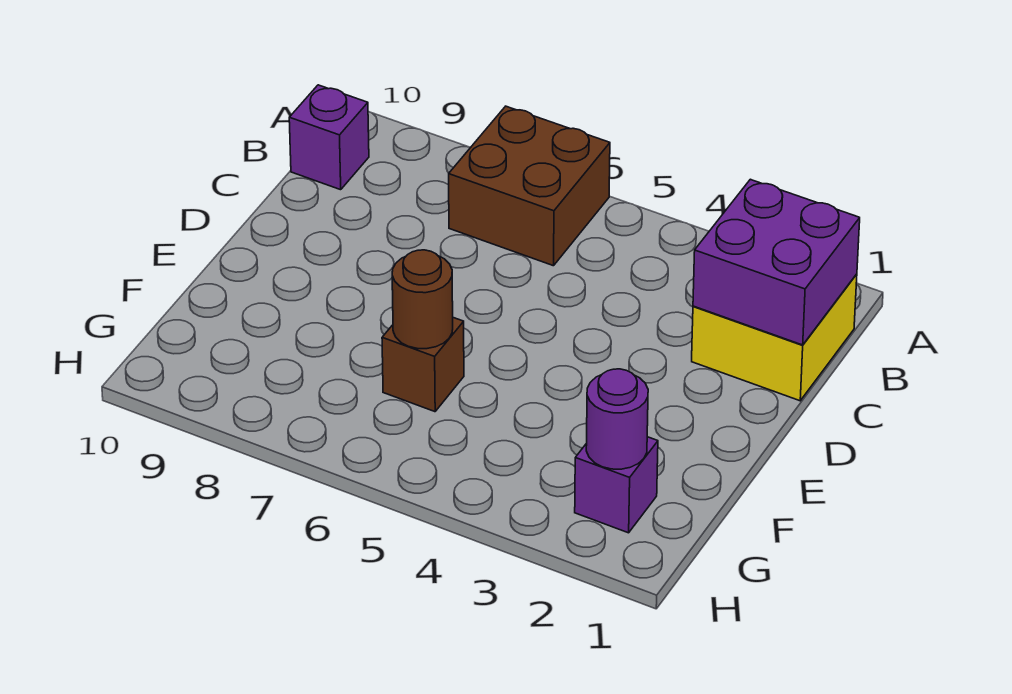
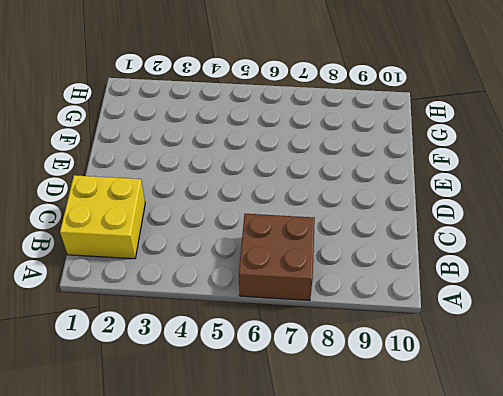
none -> purple 1x1 brick [289,85,369,190]
none -> brown 1x1 brick [382,318,464,412]

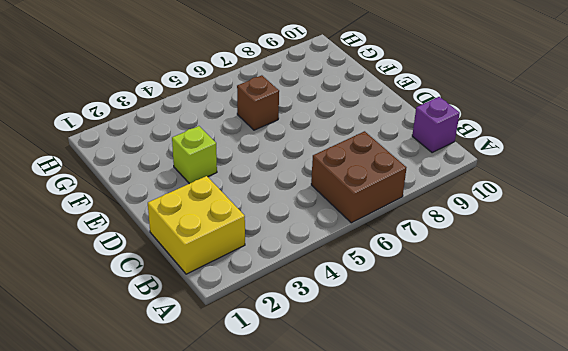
lime 1x1 brick [172,126,217,184] -> none
none -> purple 1x1 brick [575,437,658,533]
none -> purple 2x2 brick [693,179,860,345]

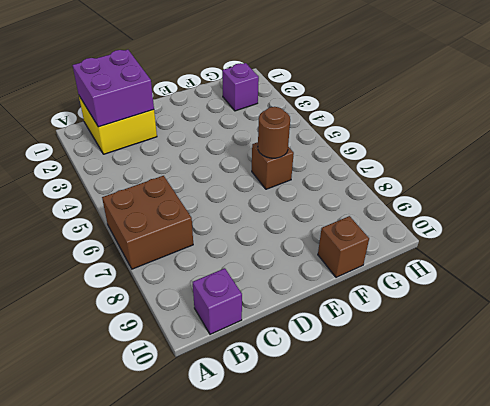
brown 1x1 brick [318,216,369,277] -> none
none -> purple 1x1 round brick [586,369,648,469]

